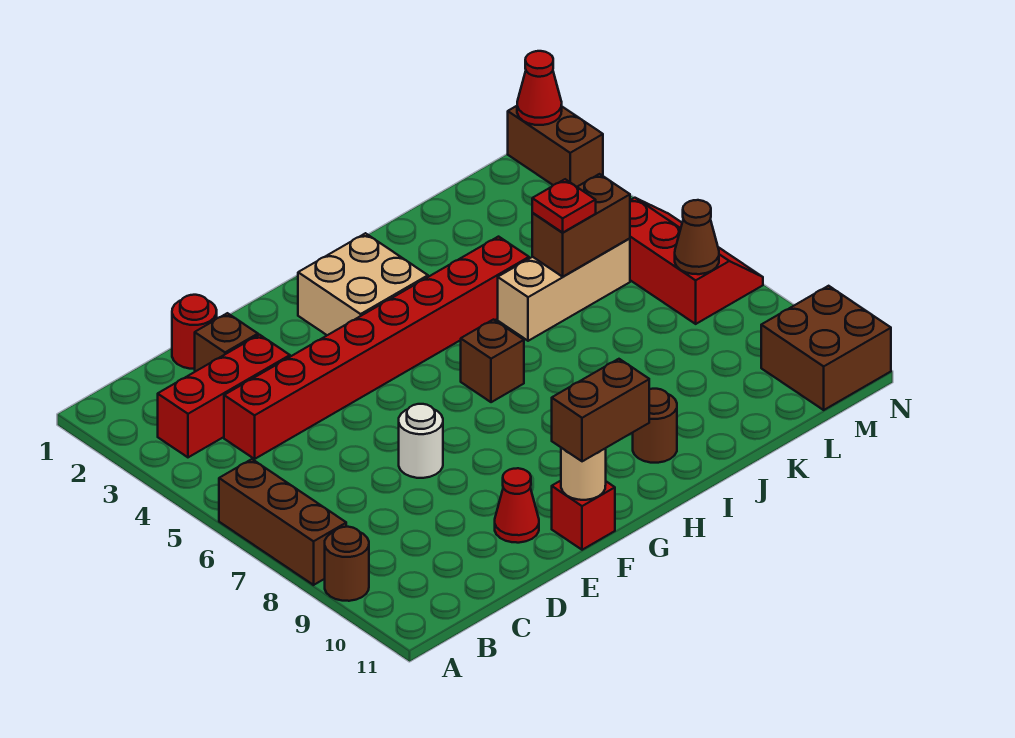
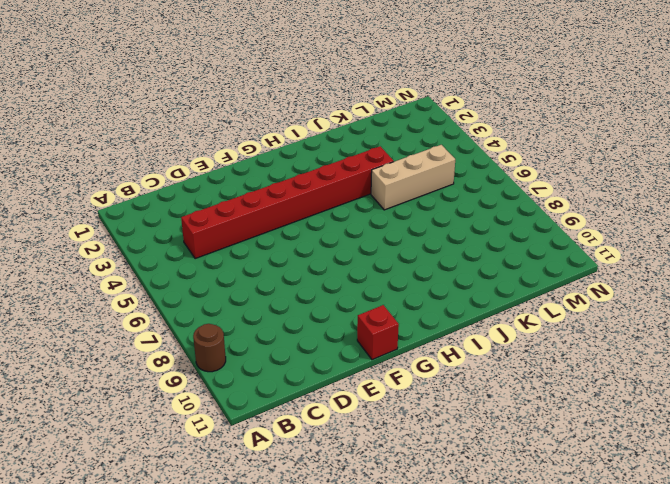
none -> brown 1x3 brick [219,459,346,585]
none -> red 1x3 brick [158,335,290,457]
none -> red 1x1 round brick [172,295,217,369]

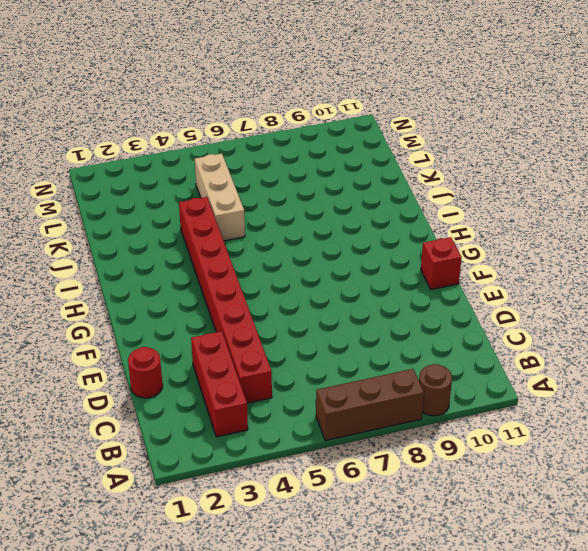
none -> brown 1x1 brick [195,313,258,372]
none -> white 1x1 round brick [399,404,443,478]
none -> red 1x1 cone [495,468,539,543]

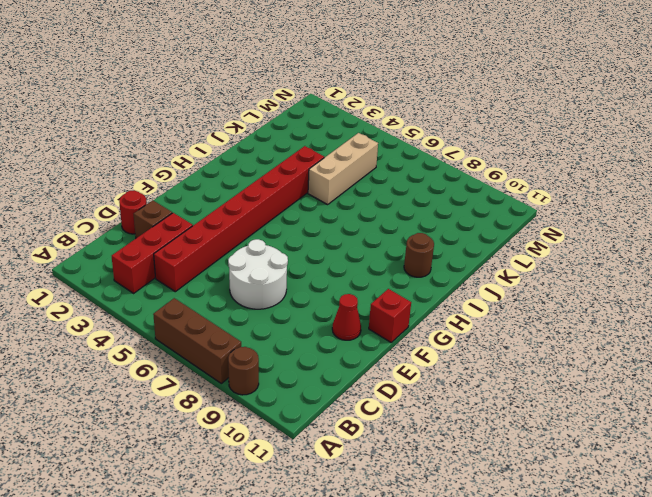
white 2x2 round brick [228,239,288,309] -> white 1x1 round brick [399,404,443,478]
none -> tan 2x2 brick [298,233,428,335]
none -> brown 1x1 brick [461,320,524,402]
none -> red 2x3 slope [630,198,763,324]

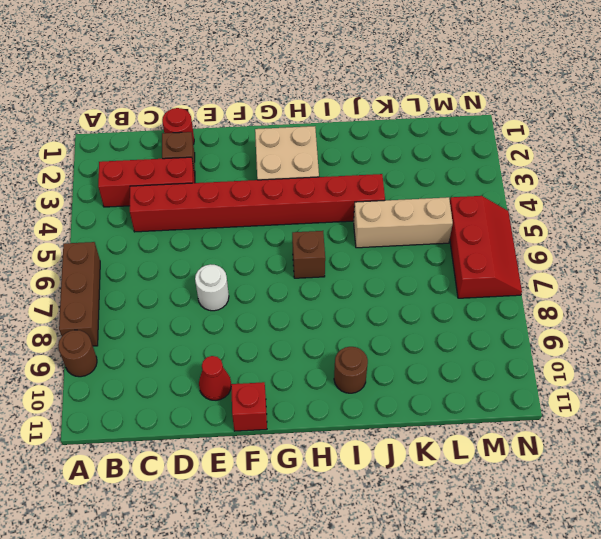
none -> brown 2x2 brick [761,286,891,410]
none -> brown 1x2 brick [508,106,603,187]
none -> tan 1x1 round brick [561,448,606,500]

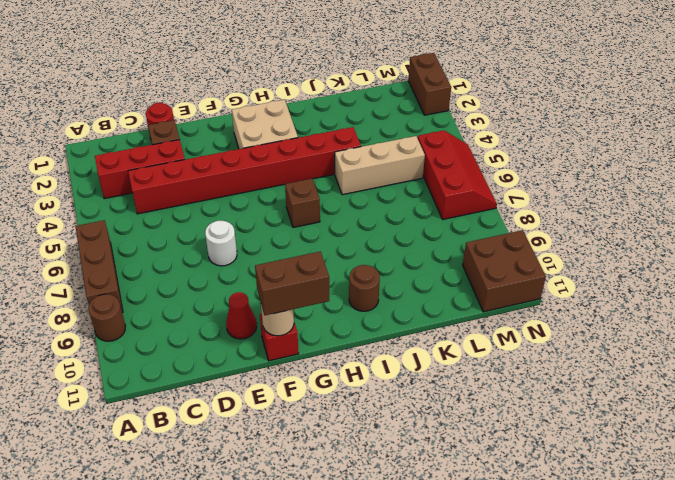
none -> brown 1x2 brick [532,174,630,277]
none -> brown 1x1 cone [675,200,719,274]
none -> red 1x1 cone [517,51,562,125]

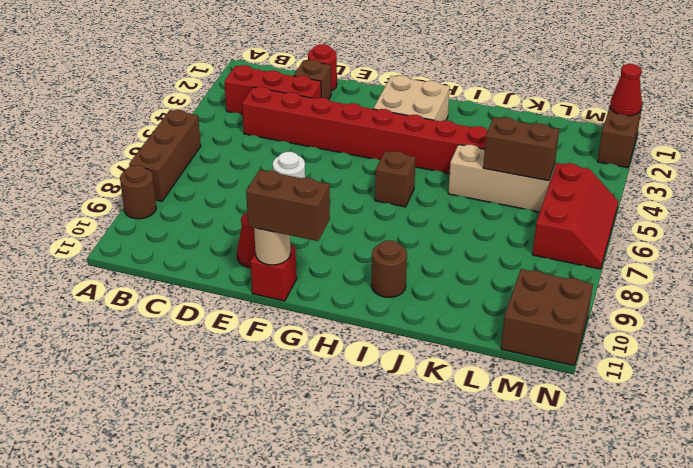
none -> brown 1x1 cone [675,200,719,274]
none -> red 1x1 plate [532,179,596,232]

